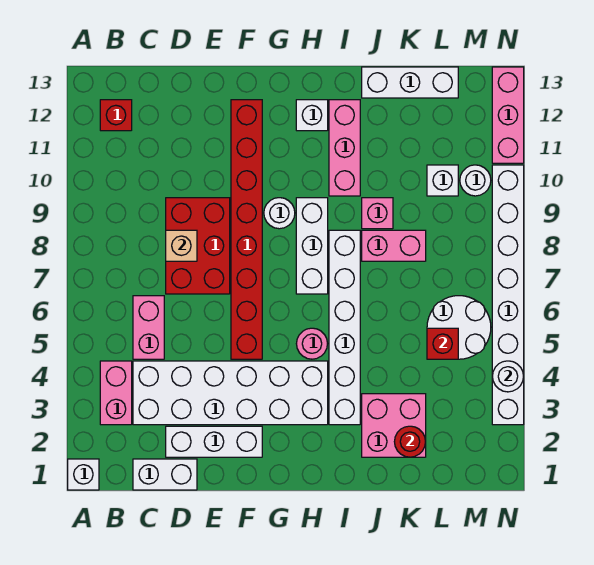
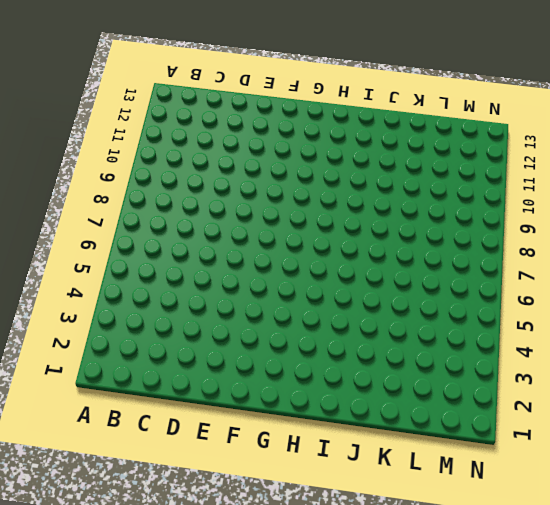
none -> white 1x1 brick [68,459,99,490]
none -> pink 1x2 brick [100,361,132,425]
none -> red 1x1 brick [100,100,132,131]

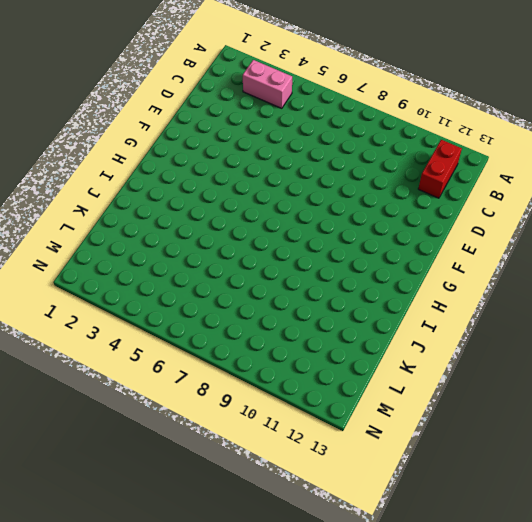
red 1x2 brick [418,140,462,198] -> red 1x1 brick [100,100,132,131]
none -> white 1x1 brick [68,459,99,490]
none -> white 1x2 brick [133,459,197,490]
none -> white 2x6 brick [133,361,328,425]

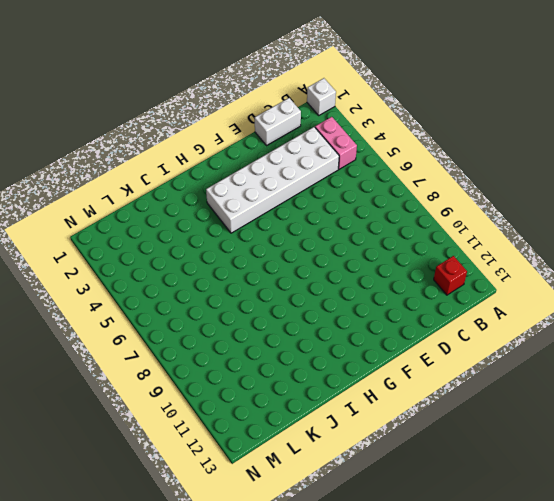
none -> pink 1x2 brick [133,296,164,359]
none -> white 1x3 brick [166,426,262,457]
none -> red 2x3 brick [166,198,230,294]

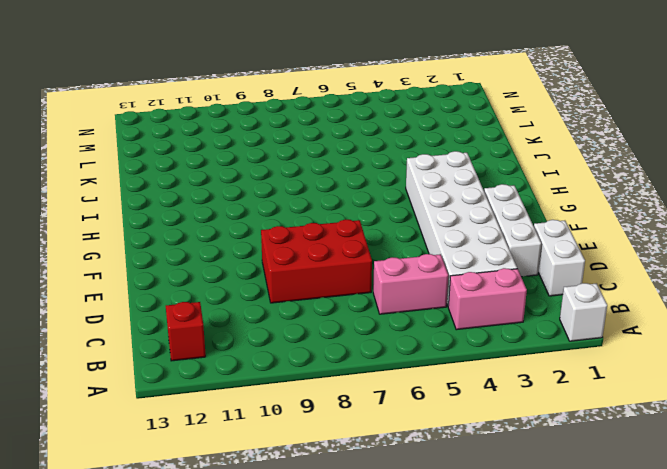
none -> red 1x8 brick [231,100,262,359]
none -> white 1x1 round brick [264,198,295,229]
none -> pink 1x1 round brick [296,328,328,359]

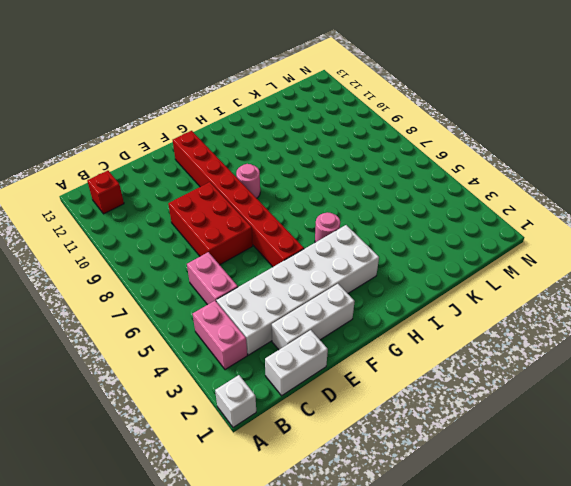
pink 1x1 round brick [236,164,260,198] -> white 1x1 round brick [264,198,295,229]
none -> white 1x3 brick [296,198,328,294]
none -> white 1x1 brick [296,100,328,131]
none -> white 1x6 brick [329,230,360,425]

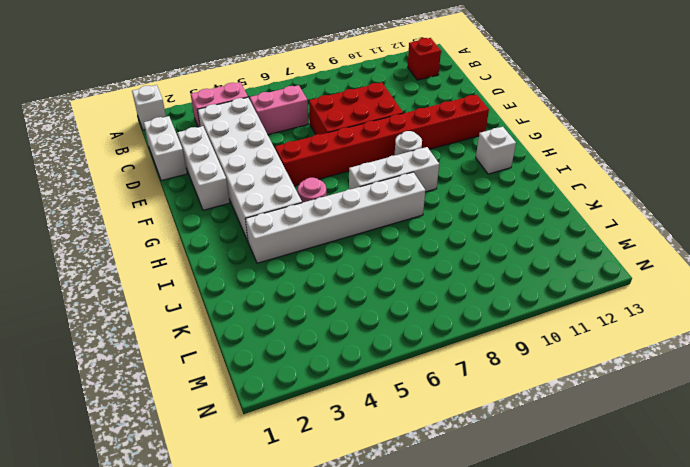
none -> pink 1x3 brick [329,100,360,196]
none -> pink 2x2 brick [362,394,426,457]
none -> pink 1x2 brick [362,230,426,261]

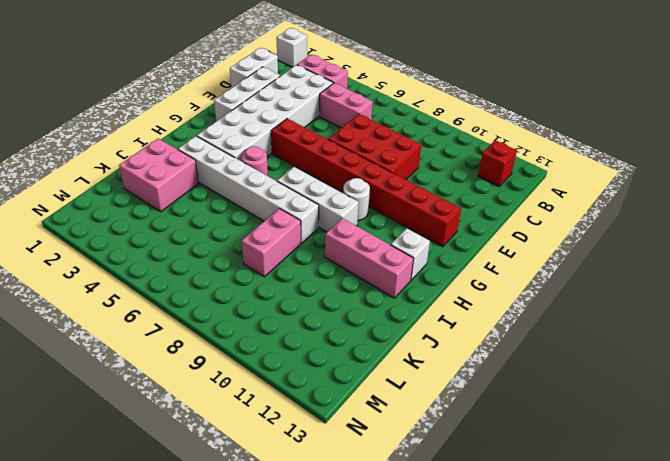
none -> pink 1x1 brick [362,198,393,229]
none -> white 1x3 brick [362,67,458,98]
none -> white 2x2 round brick [427,296,491,359]

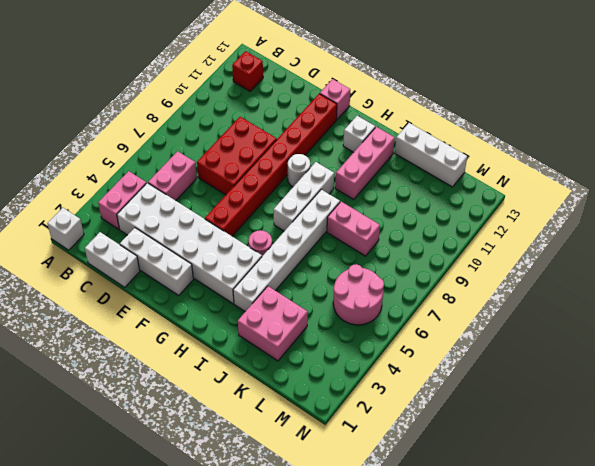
pink 1x1 brick [320,79,350,120] -> pink 1x1 brick moved to [362,198,393,229]
pink 2x2 round brick [333,264,384,325] -> white 2x2 round brick [427,296,491,359]
none -> white 1x1 brick [427,165,458,196]
none -> white 1x1 round brick [460,165,491,196]
none -> white 1x8 brick [492,165,524,425]

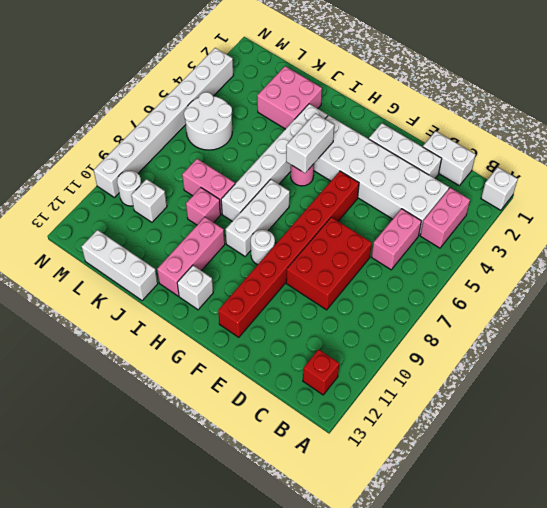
white 1x2 brick [286,113,334,173] -> none
none -> pink 1x3 brick [492,67,524,163]
none -> tan 1x1 brick [166,230,197,261]
none -> red 1x1 round brick [394,426,426,457]

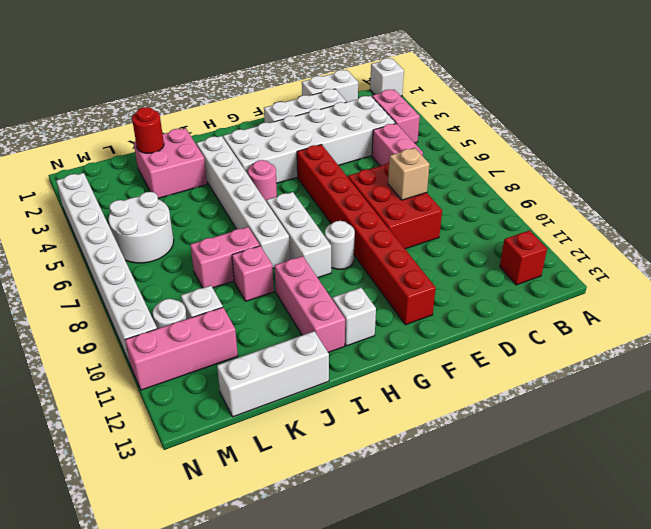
pink 1x3 brick [125,307,238,390] -> pink 1x3 brick turned to [492,67,524,163]
none -> red 1x1 brick [427,328,458,359]
none -> white 1x1 round brick [492,361,524,392]

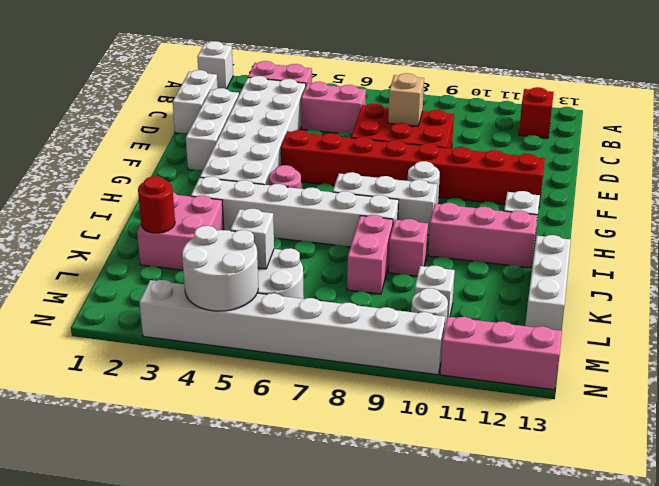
white 1x1 brick [230,209,274,269] -> red 1x1 brick [427,328,458,359]
white 2x2 round brick [182,226,258,311] -> white 1x1 round brick [492,361,524,392]

